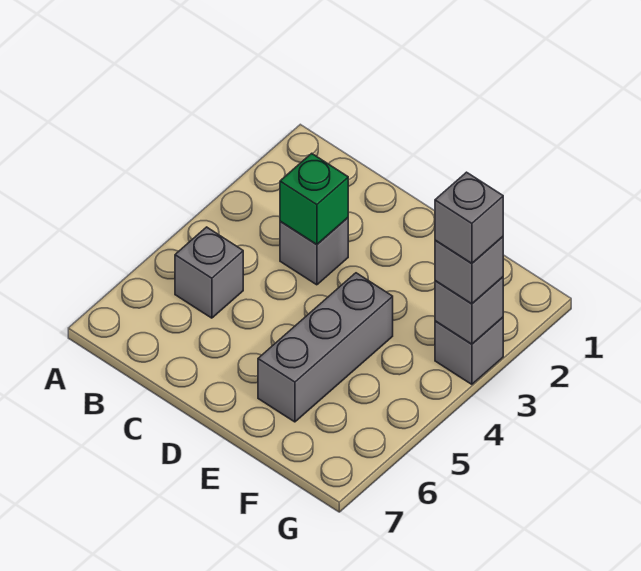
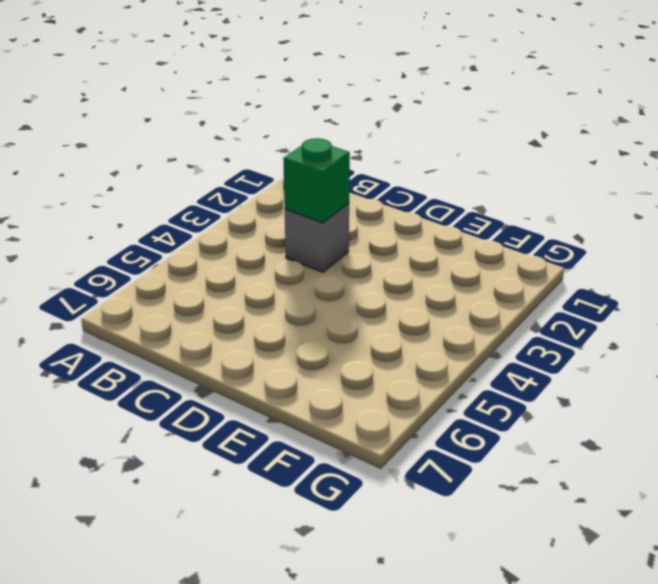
none -> grey 1x1 brick [175,227,243,318]
none -> grey 1x3 brick [258,273,393,422]

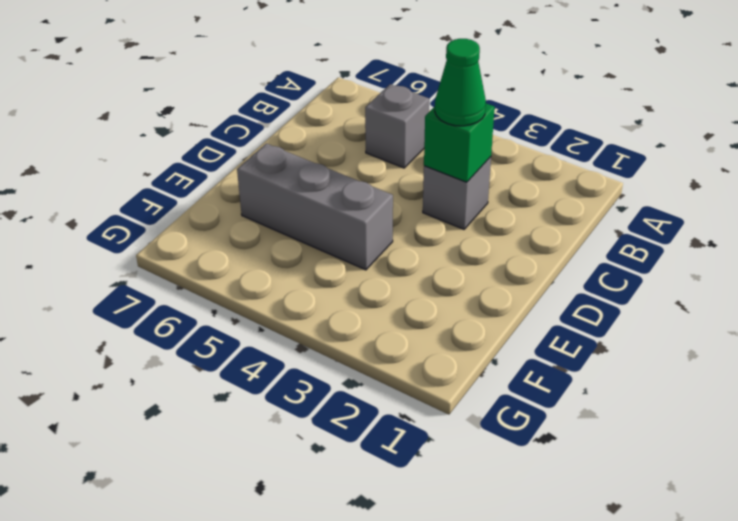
green 1x1 cone [435,39,486,126] -> none
none -> grey 1x1 brick [435,317,503,384]
none -> grey 1x1 brick [435,277,503,344]

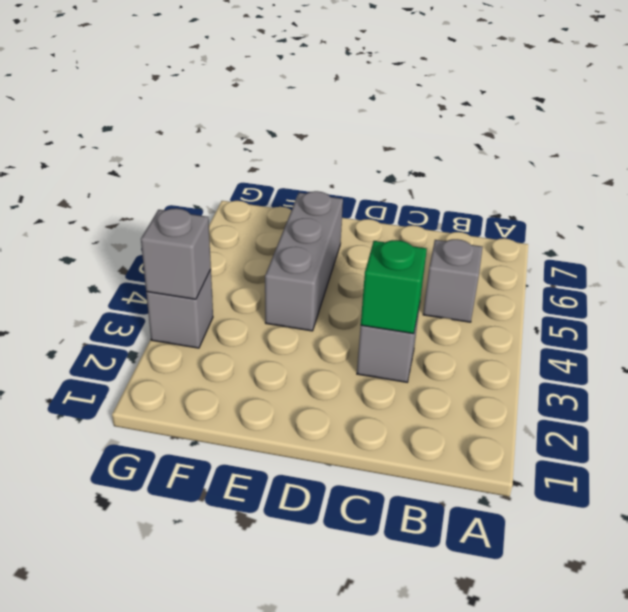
none -> grey 1x1 brick [435,237,503,304]
none -> grey 1x1 brick [435,172,503,263]

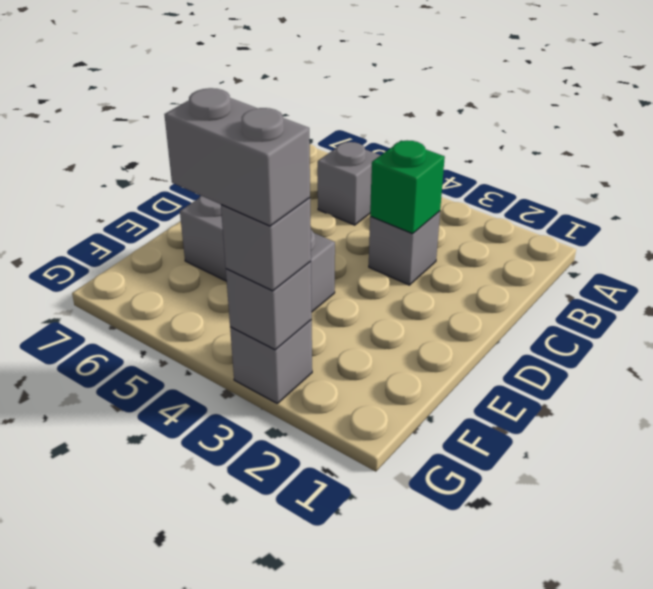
grey 1x2 brick [164,88,310,226] -> grey 1x1 brick [435,172,503,263]

